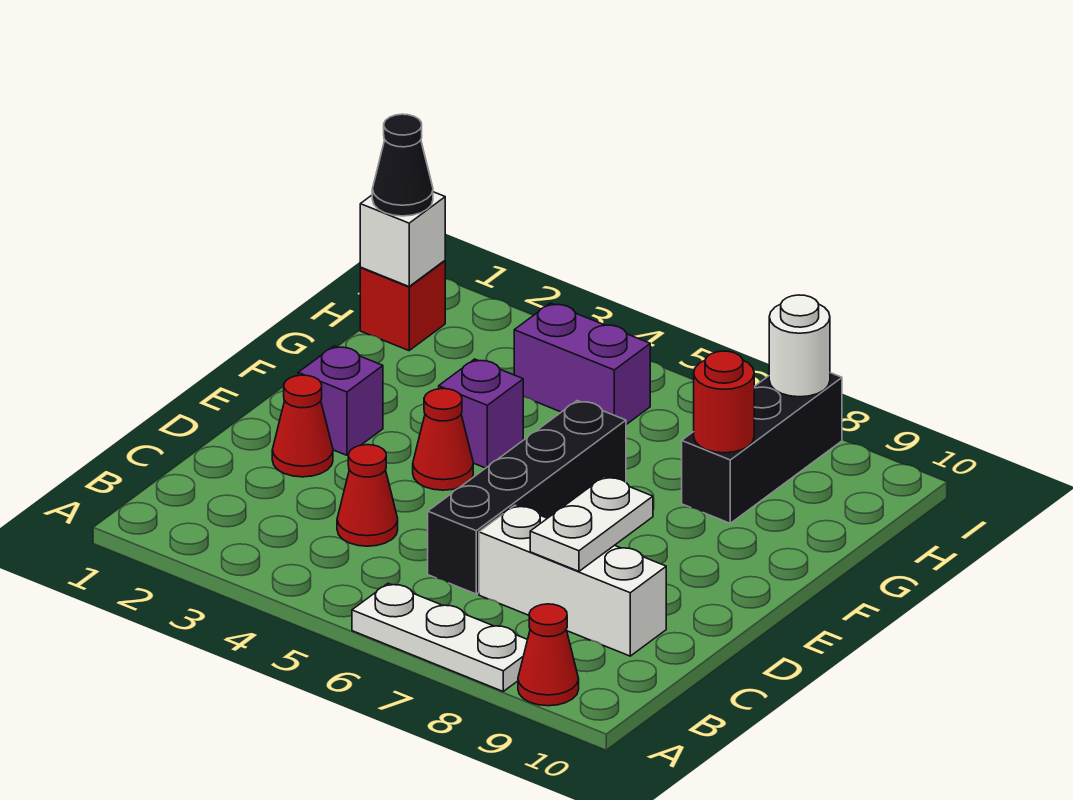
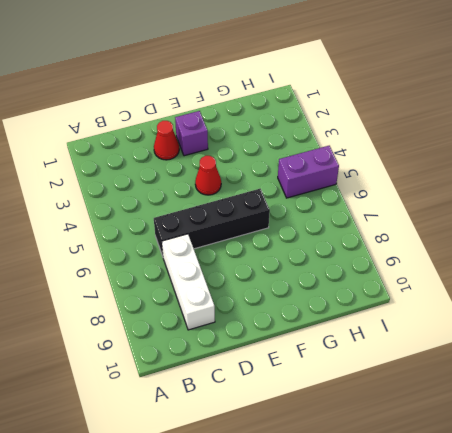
purple 1x2 brick [278,146,339,198] -> purple 1x2 brick turned to [514,303,650,425]
none -> white 1x3 plate [352,583,527,691]
none -> red 1x1 cone [518,604,579,706]
none -> red 1x1 cone [337,445,398,546]

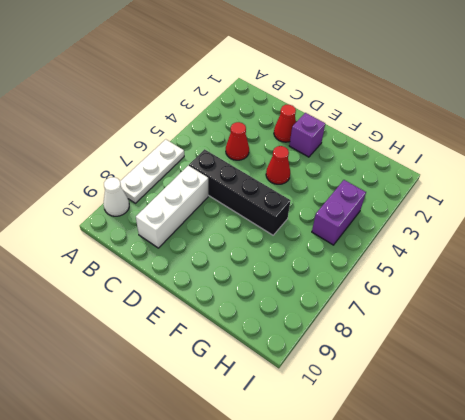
white 1x1 cone [104,177,129,216] -> red 1x1 cone [518,604,579,706]
none -> purple 1x1 brick [439,359,523,468]
none -> black 1x3 brick [682,373,842,523]
none -> red 1x1 brick [360,261,445,351]

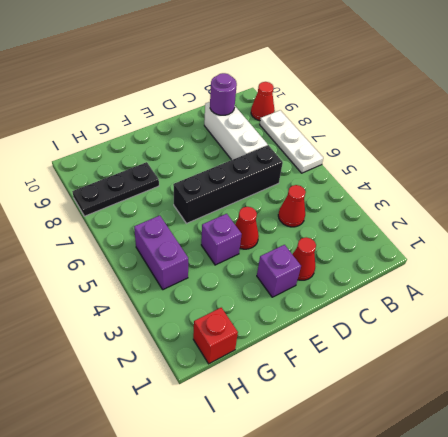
purple 1x1 round brick [210,73,237,115] -> none
black 1x3 plate [72,162,159,216] -> black 1x3 brick [682,373,842,523]
none -> white 1x2 plate [530,477,653,571]
none -> red 1x1 round brick [694,351,754,453]
none -> white 1x1 brick [360,192,445,286]

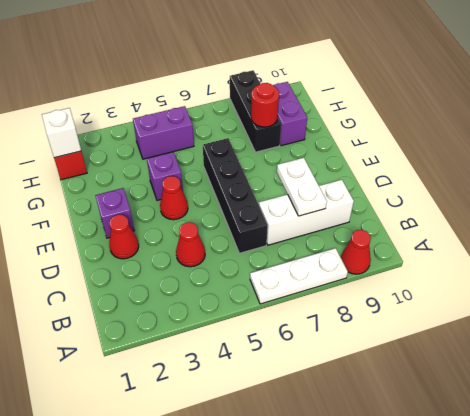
purple 1x2 brick [273,82,307,146] -> none
none -> white 1x1 round brick [769,295,830,397]
none -> black 1x1 cone [372,114,433,216]

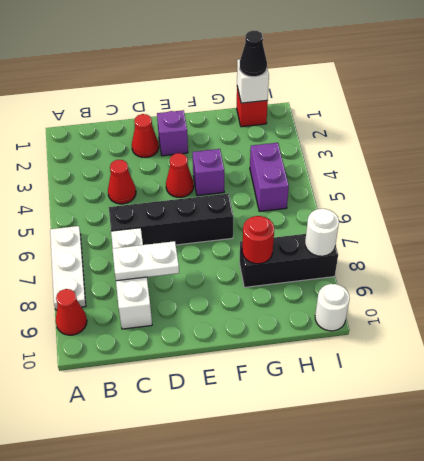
white 1x1 round brick [315,284,350,331] -> none

